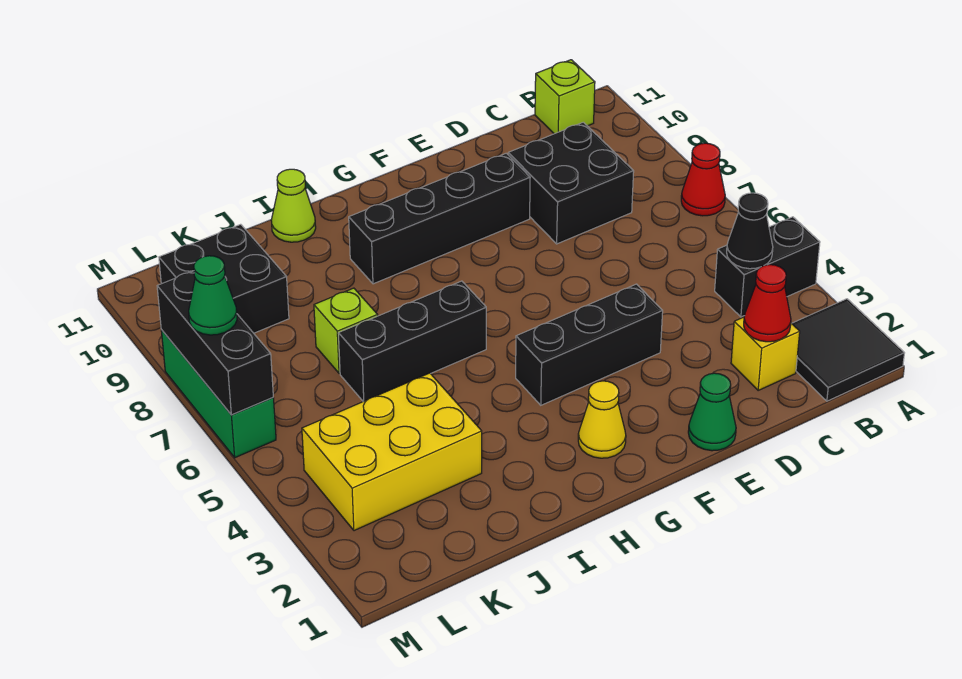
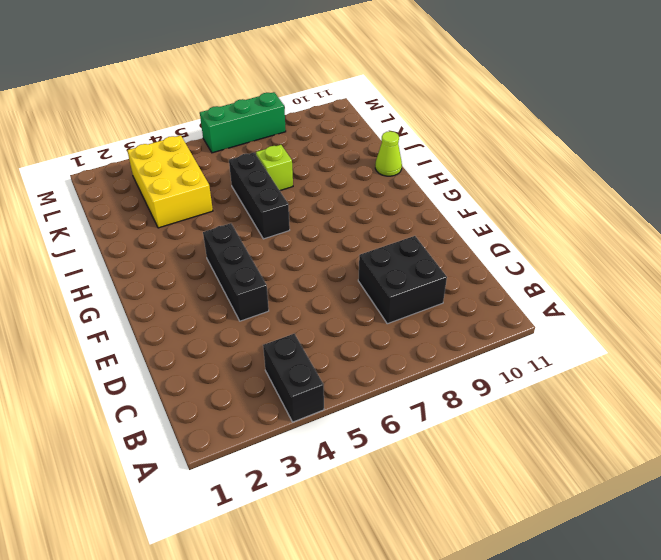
none -> black 2x2 tile [792,299,904,401]
none -> red 1x1 cone [681,143,725,216]
none -> lime 1x1 brick [535,60,595,134]

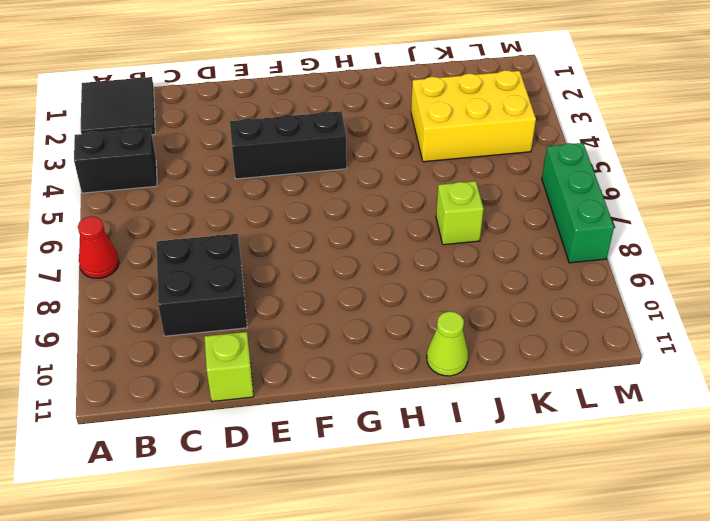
lime 1x1 brick [205,332,254,402] -> lime 1x1 brick moved to [535,60,595,134]
none -> yellow 1x1 brick [731,317,800,391]
none -> green 1x1 cone [688,373,736,451]
none -> black 1x4 brick [349,153,530,284]

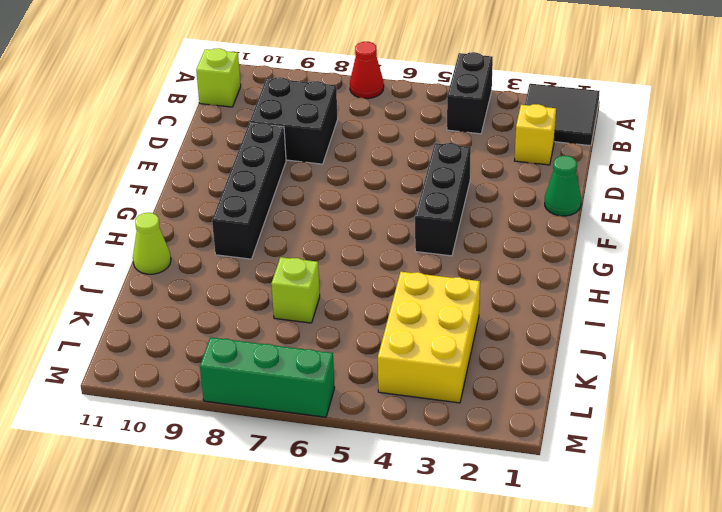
none -> yellow 1x1 cone [578,381,626,458]
none -> black 1x3 brick [338,281,486,402]
none -> black 2x2 brick [159,224,289,333]

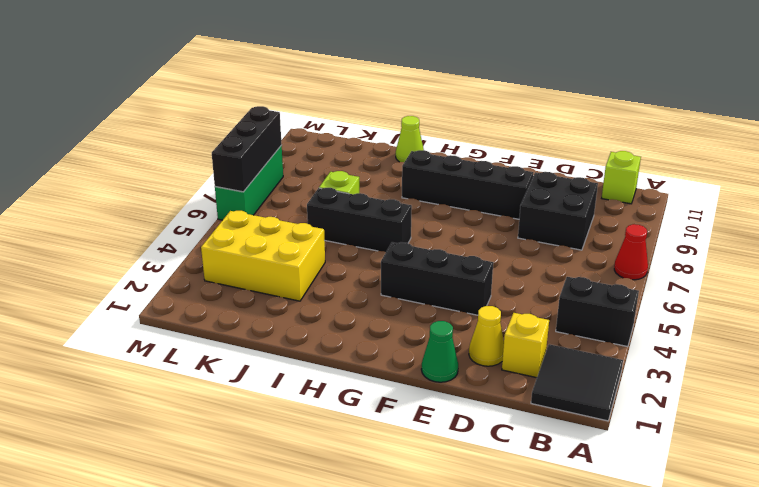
yellow 1x1 cone [469,306,504,366] -> yellow 1x1 cone moved to [578,381,626,458]
none -> black 2x2 brick [159,224,289,333]
none -> black 1x1 cone [727,193,773,269]
none -> red 1x1 cone [744,265,791,342]

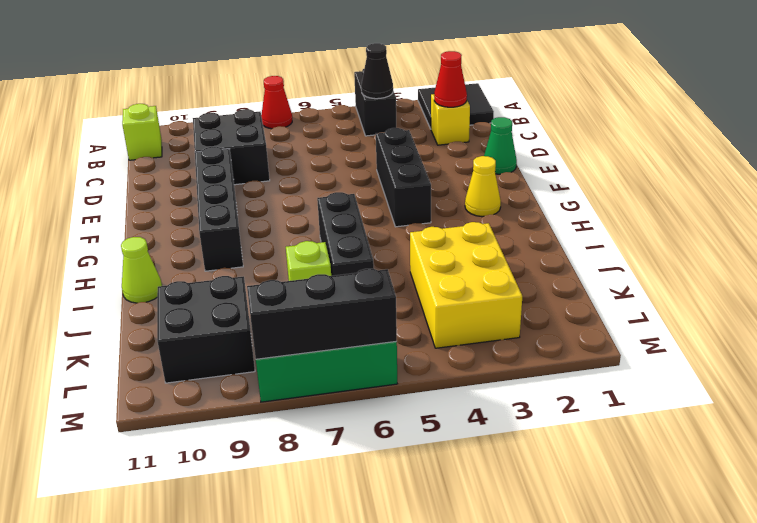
none -> green 1x1 cone [189,256,237,335]

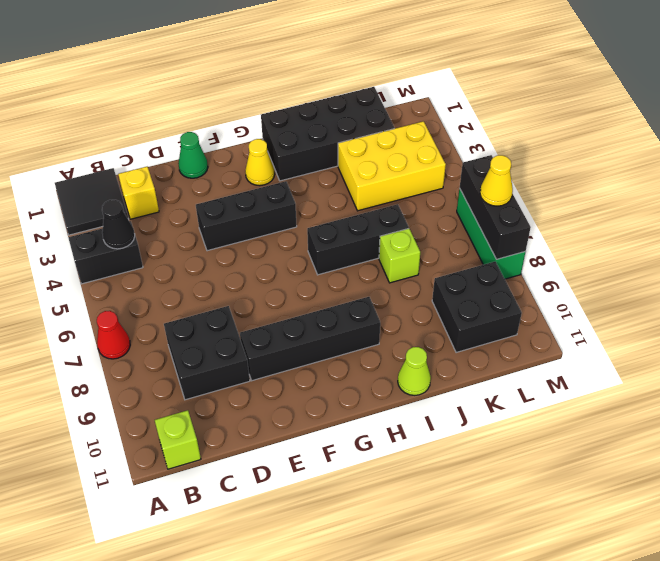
black 2x4 brick [261,87,394,181] -> none
yellow 1x1 cone [480,155,513,206] -> green 1x1 cone [189,256,237,335]
none -> red 1x1 cone [744,265,791,342]

